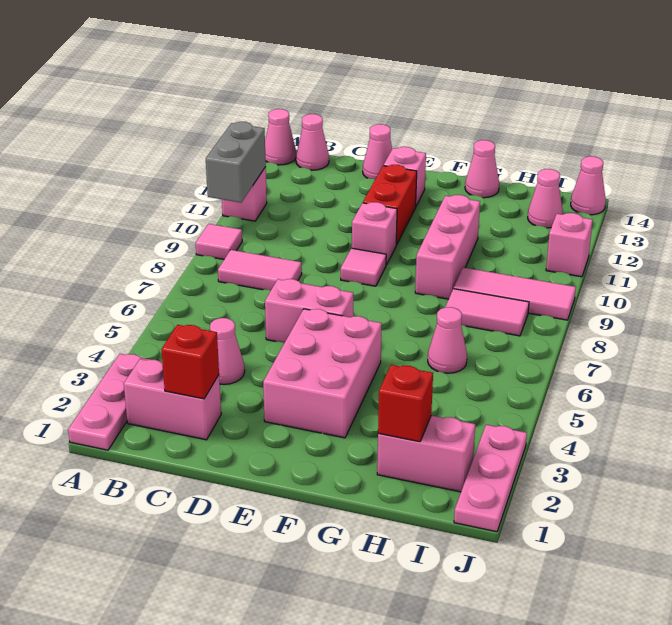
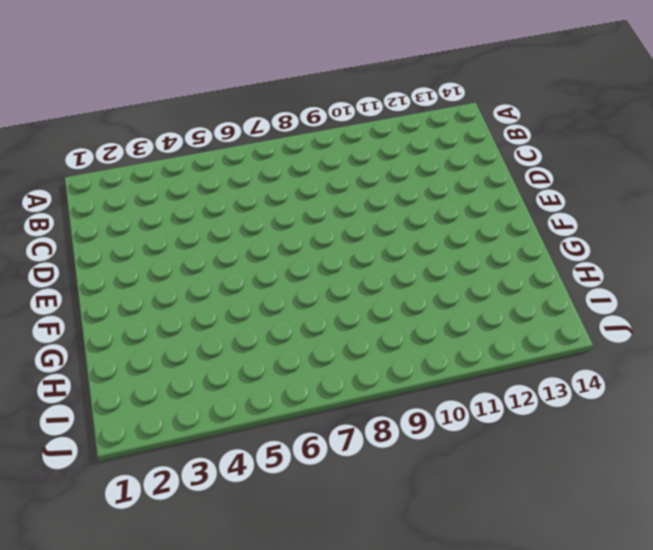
none -> pink 1x3 plate [68,354,150,450]
none -> pink 1x1 tile [196,224,242,259]
none -> pink 1x1 brick [222,167,267,221]

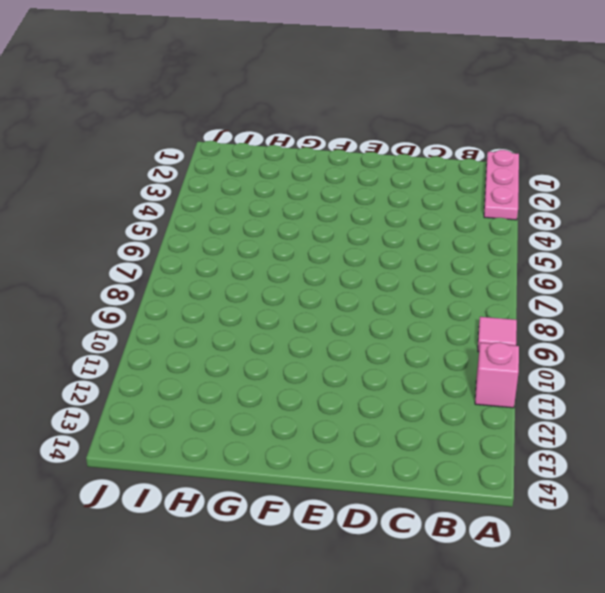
none -> pink 1x1 cone [265,109,296,165]
none -> pink 1x2 brick [124,359,221,440]
none -> pink 1x2 tile [218,250,302,290]

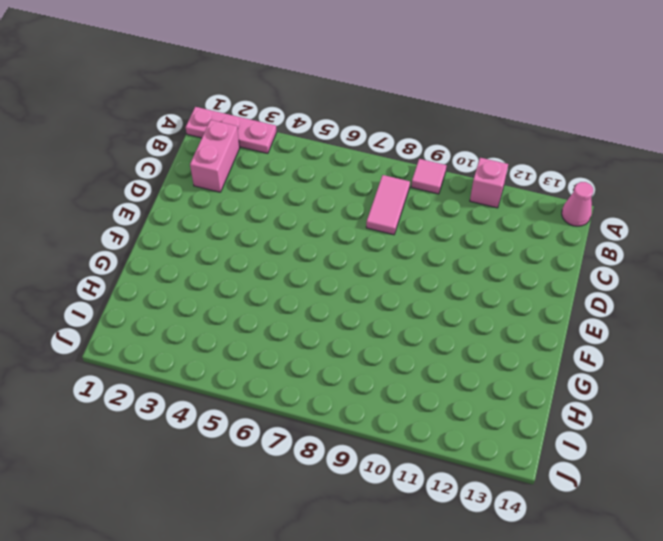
none -> pink 1x1 cone [296,114,329,170]
none -> pink 1x1 cone [210,318,245,384]
none -> pink 1x2 brick [265,279,353,343]

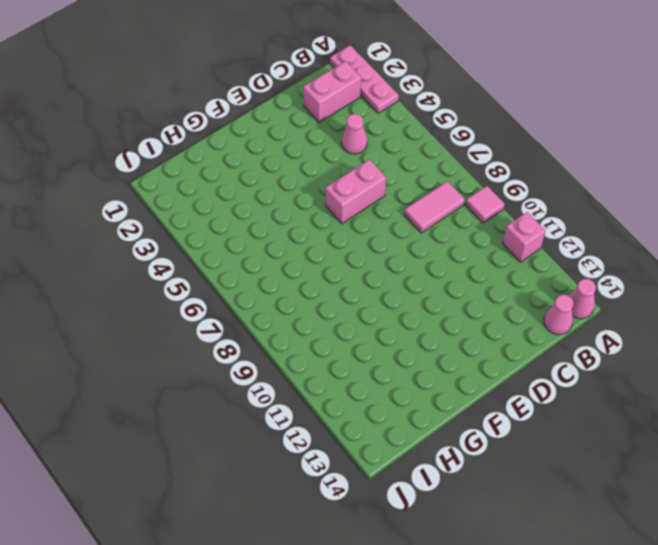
none -> pink 1x1 cone [363,124,392,179]
none -> pink 2x3 brick [263,309,382,438]
none -> pink 1x1 tile [341,248,386,286]

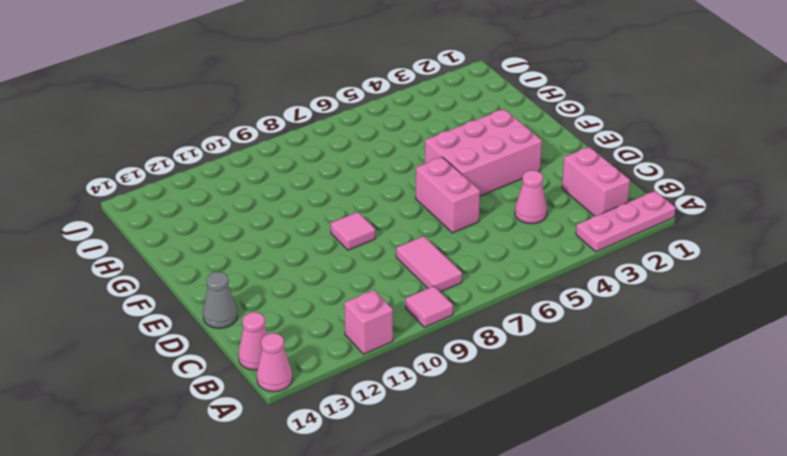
grey 1x1 cone [203,272,237,328] -> pink 1x1 cone [363,124,392,179]
none -> pink 1x1 brick [352,202,397,265]
none -> red 1x2 brick [363,165,417,245]
none -> pink 1x1 brick [384,147,426,206]

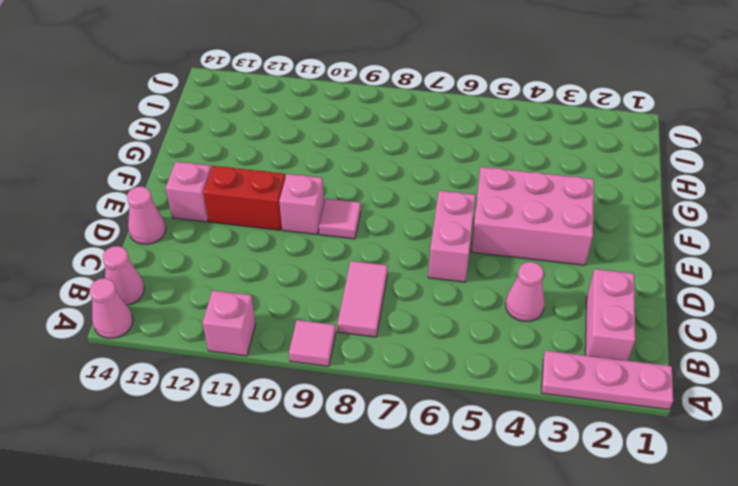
none -> pink 1x3 brick [415,195,480,299]
none -> pink 1x1 cone [465,140,499,198]
none -> pink 1x2 brick [377,416,475,492]

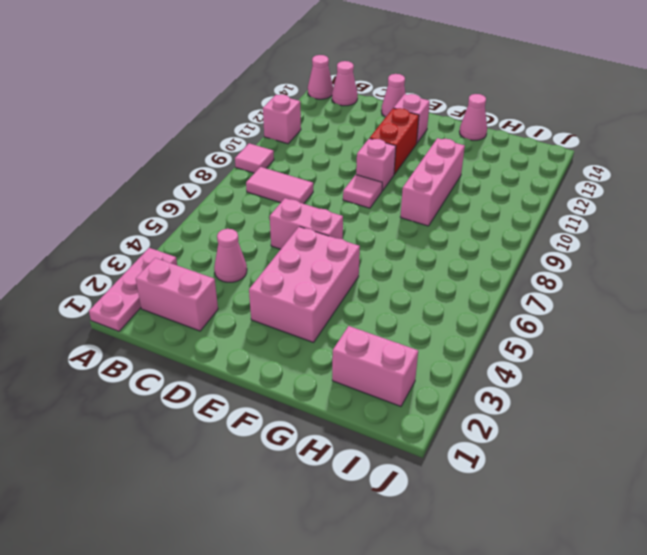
none -> pink 1x1 cone [428,307,467,373]
none -> pink 1x2 tile [445,289,529,336]
none -> pink 1x3 tile [454,267,576,320]

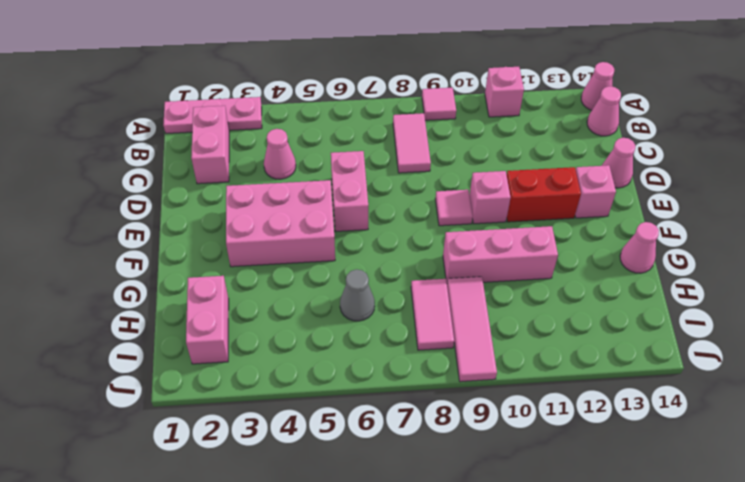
grey 1x1 cone [340,269,375,321] -> pink 1x1 cone [428,307,467,373]
none -> pink 1x1 cone [528,169,563,228]
none -> pink 1x3 plate [454,425,527,532]
none -> pink 1x1 brick [546,213,593,277]

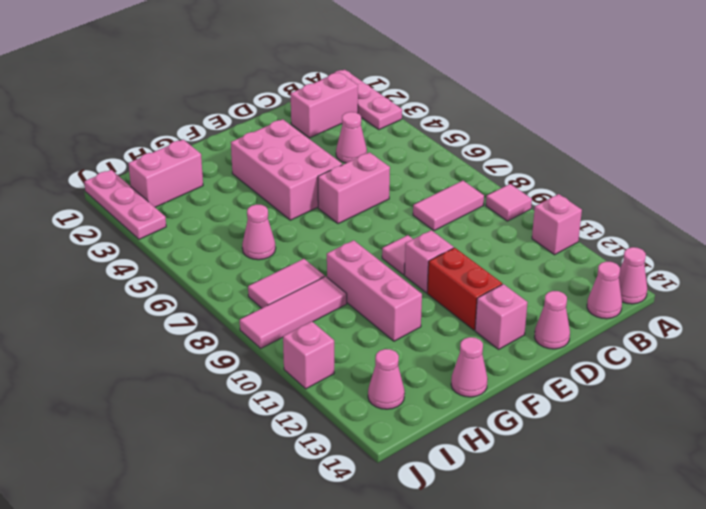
none -> pink 1x1 cone [571,156,606,215]
none -> grey 1x2 brick [206,122,266,203]
none -> red 1x1 brick [161,325,219,399]

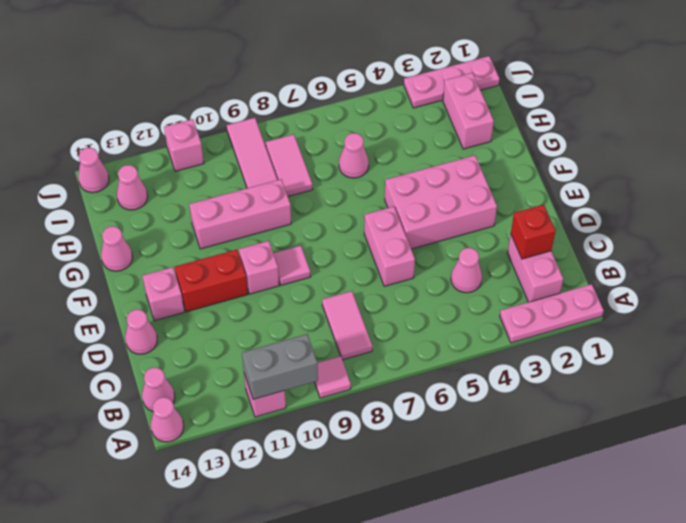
none -> red 1x1 brick [378,365,433,442]

